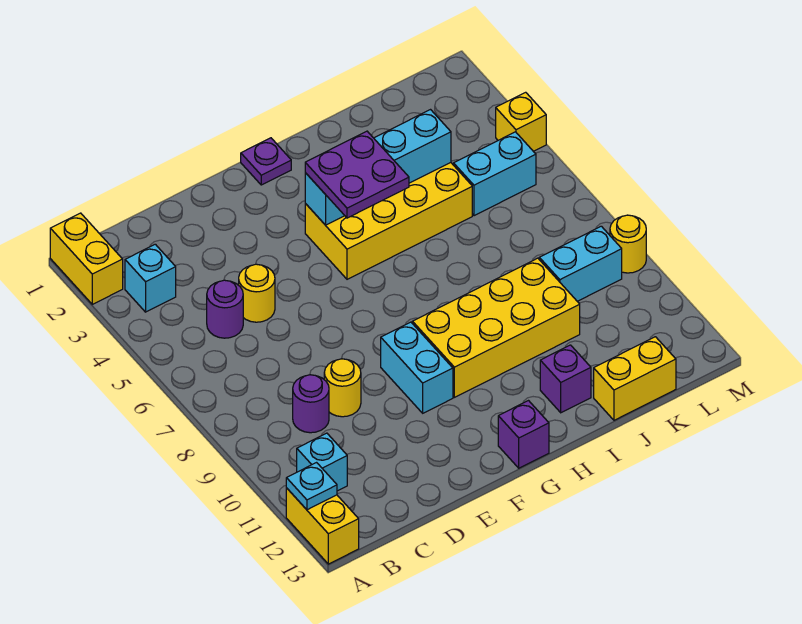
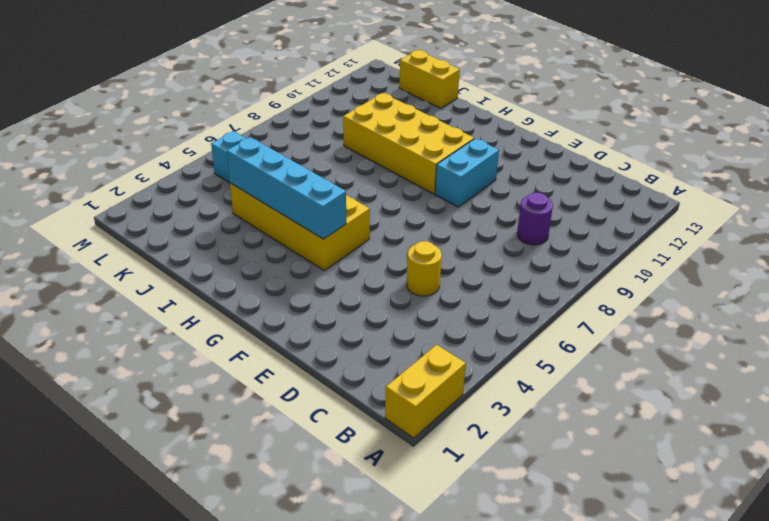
none -> yellow 1x2 brick [286,488,359,564]
none -> cyan 1x1 brick [125,244,176,312]
none -> cyan 1x1 brick [297,433,347,491]

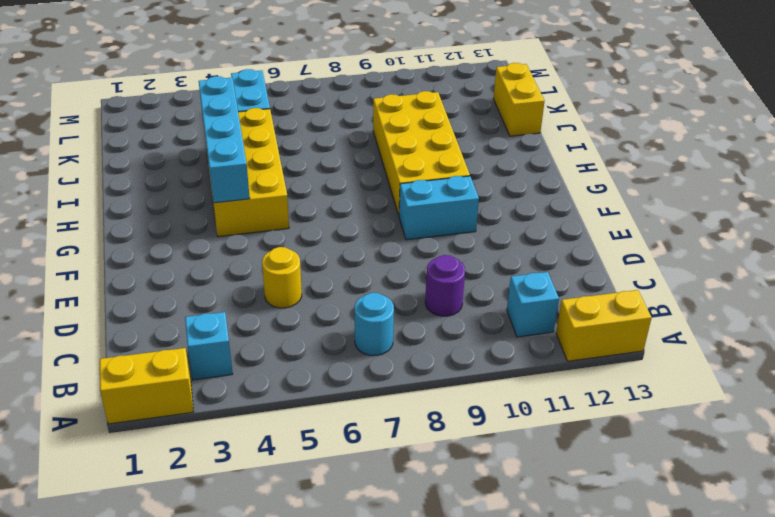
cyan 1x1 round brick [355,293,394,356] -> none
none -> purple 1x1 round brick [207,280,243,338]
none -> yellow 1x1 round brick [324,359,361,417]
none -> purple 1x1 plate [241,138,291,185]

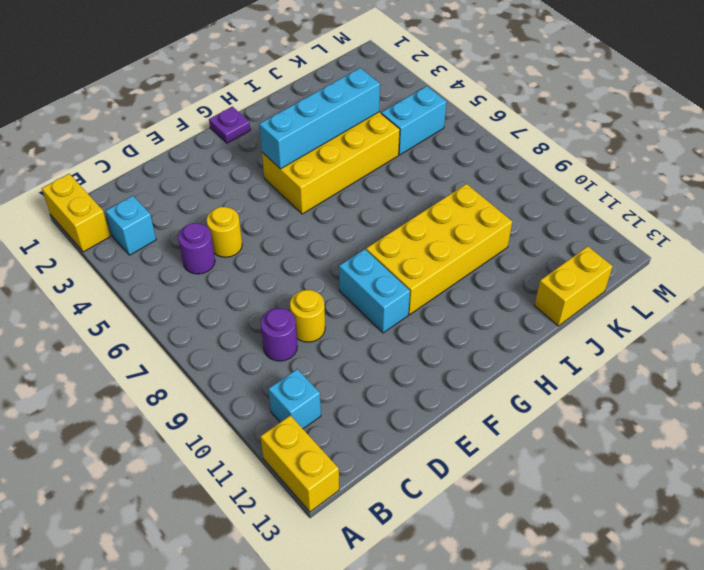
none -> purple 1x1 brick [498,401,549,468]
none -> purple 1x1 brick [540,345,591,413]
none -> cyan 1x2 brick [539,226,622,301]

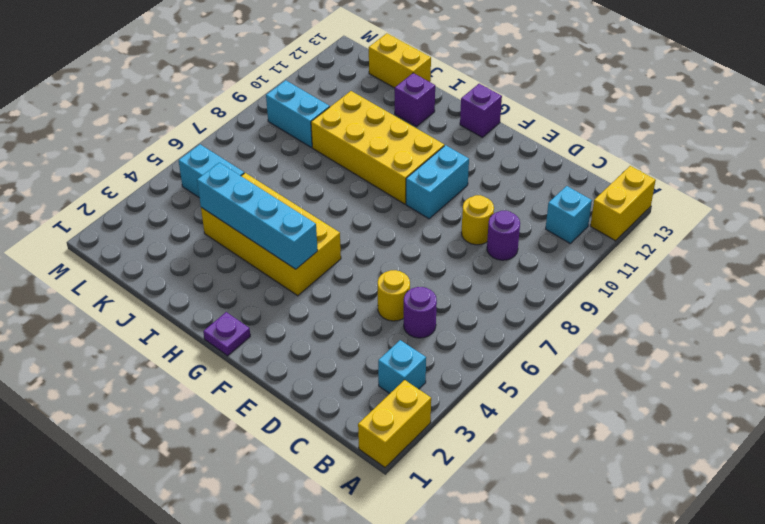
none -> yellow 1x1 brick [496,92,546,152]
none -> yellow 1x1 round brick [610,215,646,273]
none -> cyan 1x1 plate [286,463,337,510]

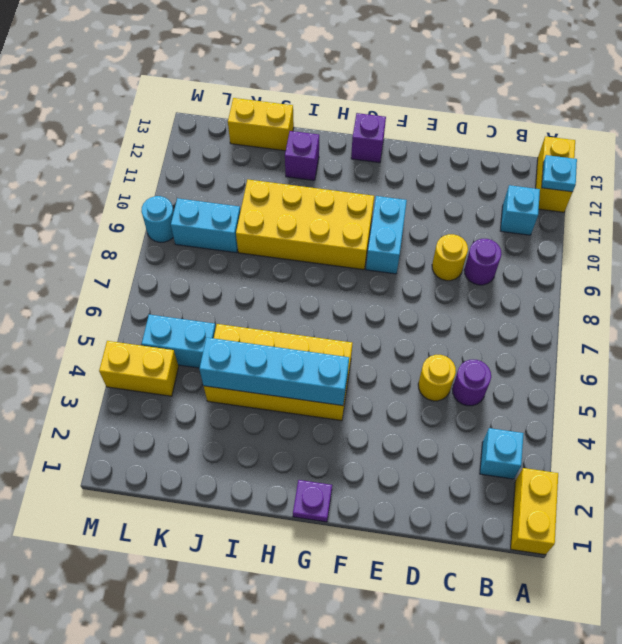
yellow 1x2 brick [99,341,179,396] -> yellow 1x1 brick [496,92,546,152]
cyan 1x1 round brick [141,196,174,242] -> yellow 1x1 round brick [610,215,646,273]
none -> purple 2x2 plate [305,131,409,218]

